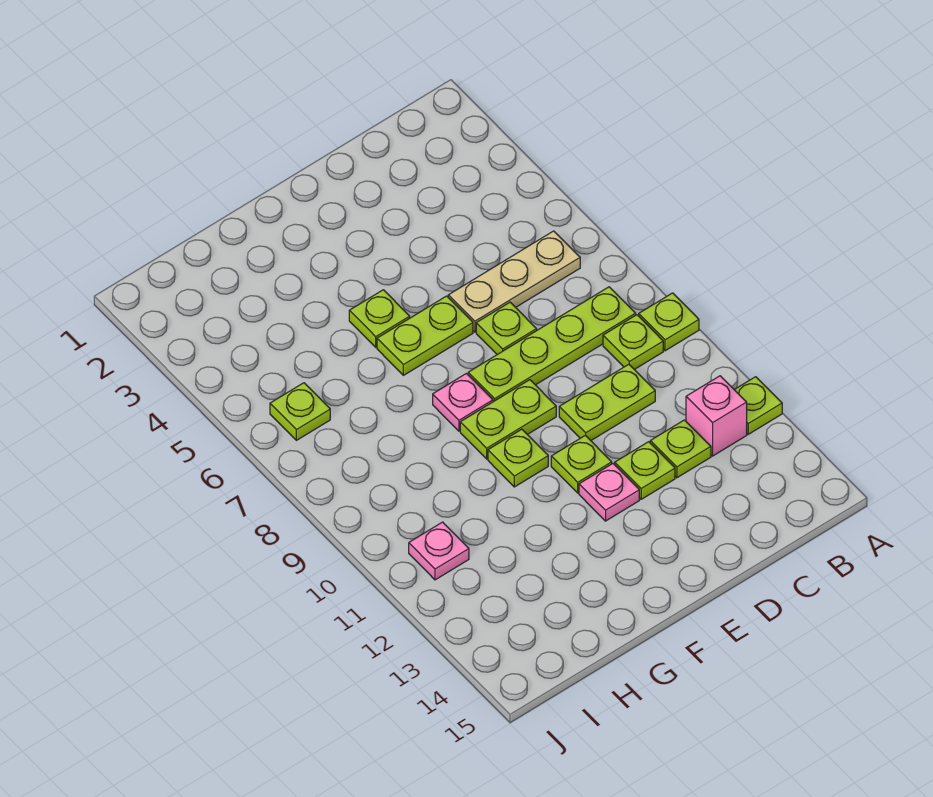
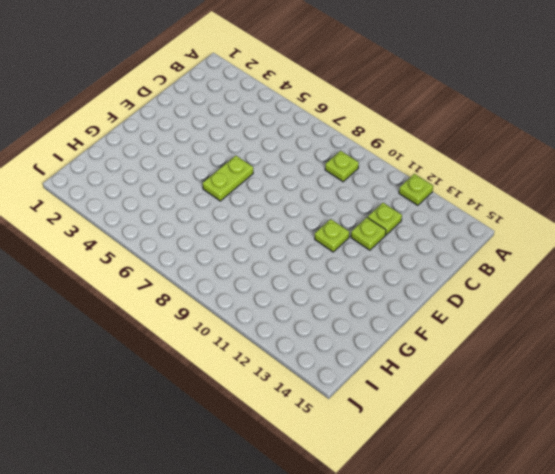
none -> lime 1x1 plate [639,293,699,351]
none -> tan 1x3 plate [448,231,580,332]
none -> lime 1x4 plate [468,287,636,402]

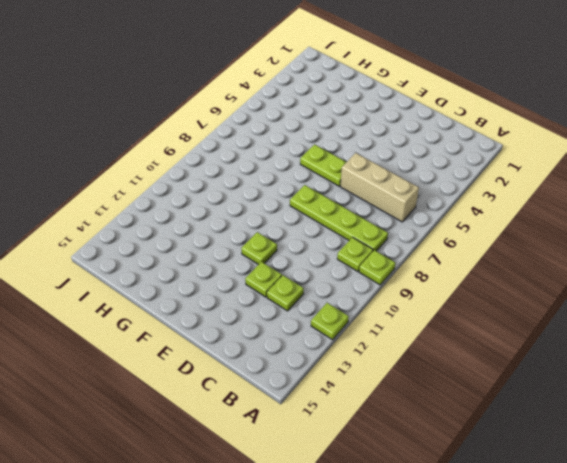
tan 1x3 brick [340,153,419,222] -> tan 1x3 plate [448,231,580,332]
none -> pink 1x1 brick [686,376,747,456]
none -> lime 1x2 plate [559,364,655,440]
none -> lime 1x1 plate [476,302,537,354]

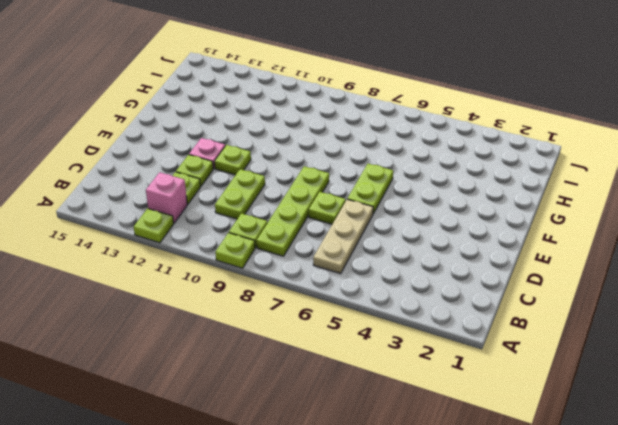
none -> lime 1x2 plate [460,380,556,459]
none -> lime 1x1 plate [349,290,410,347]
none -> pink 1x1 plate [433,374,493,431]

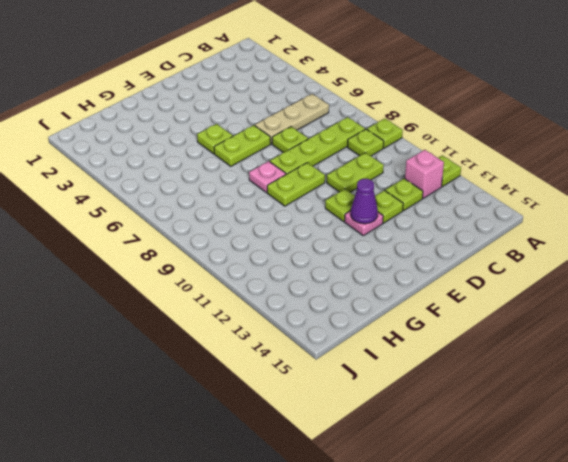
purple 1x1 cone [351,179,378,224] -> none
none -> lime 1x1 plate [488,429,548,487]
none -> lime 1x1 plate [270,383,330,440]
none -> pink 1x1 plate [409,522,469,580]

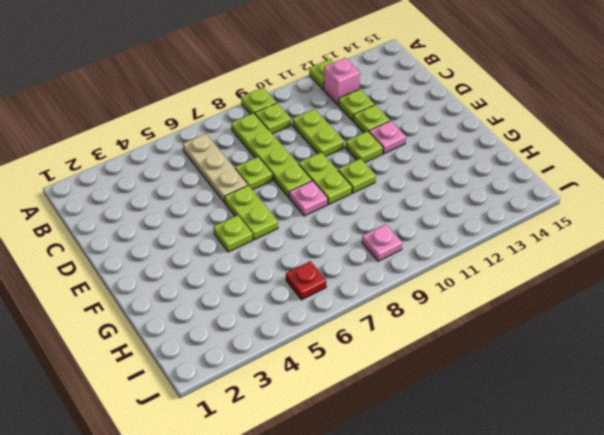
red 1x1 plate [286,261,326,300] -> lime 1x1 plate [270,383,330,440]
pink 1x1 plate [362,224,402,261] -> pink 1x1 plate moved to [409,522,469,580]

